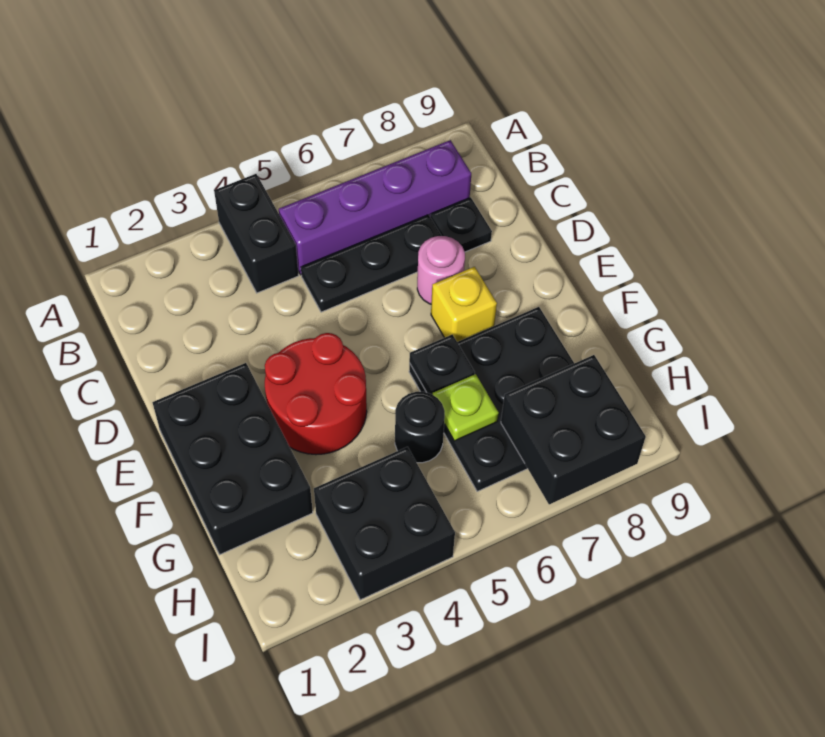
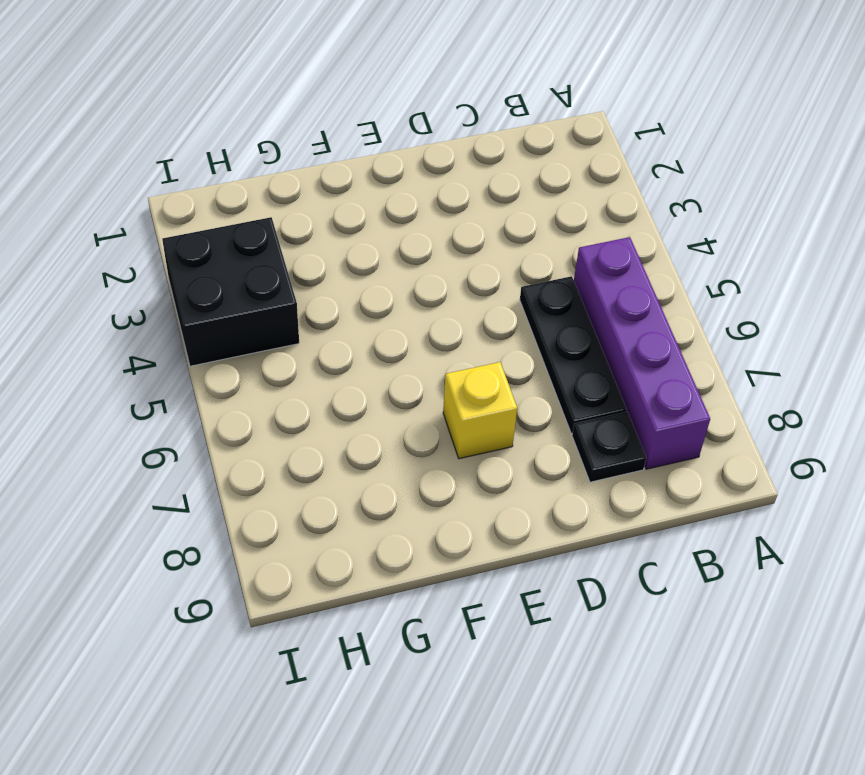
none -> black 1x2 brick [214,174,299,293]
none -> pink 1x1 round brick [417,236,465,304]
none -> black 2x3 brick [152,363,313,555]

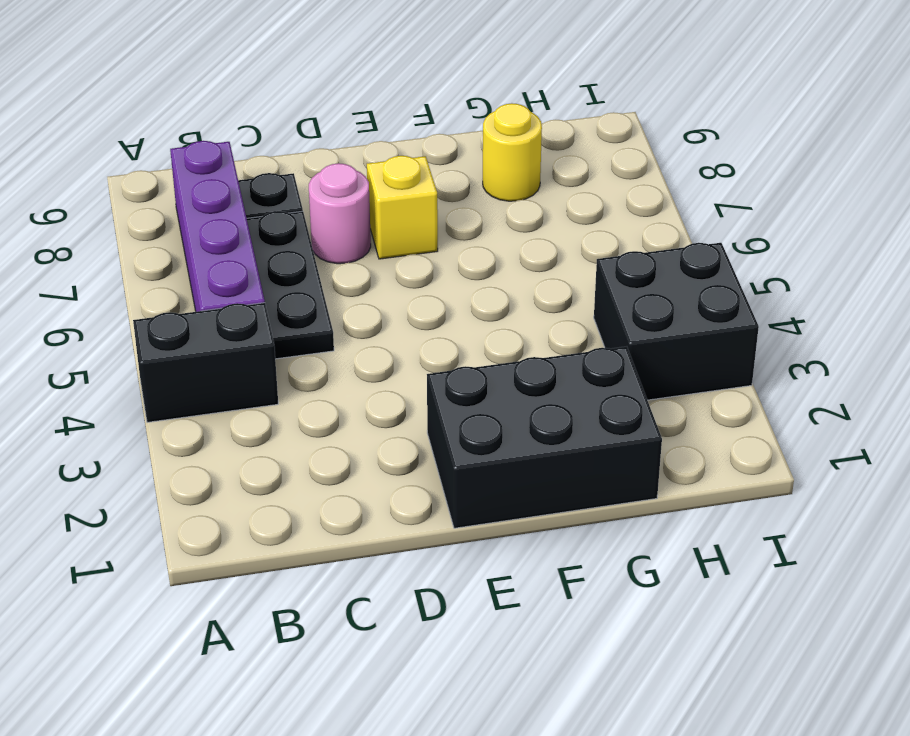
yellow 1x1 round brick [483,103,542,201] -> black 3x3 plate [409,307,574,491]
none -> red 2x2 round brick [265,333,367,455]
none -> black 1x1 round brick [395,392,445,463]
none -> black 1x1 plate [409,335,475,395]

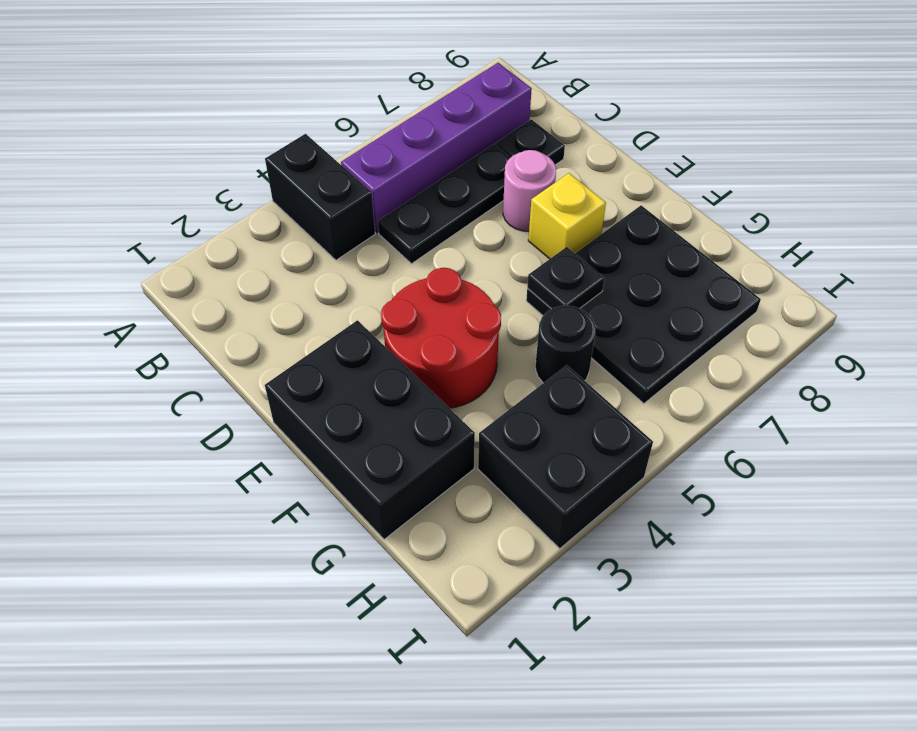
none -> lime 1x1 plate [433,374,499,441]
none -> black 2x2 brick [501,355,646,504]

